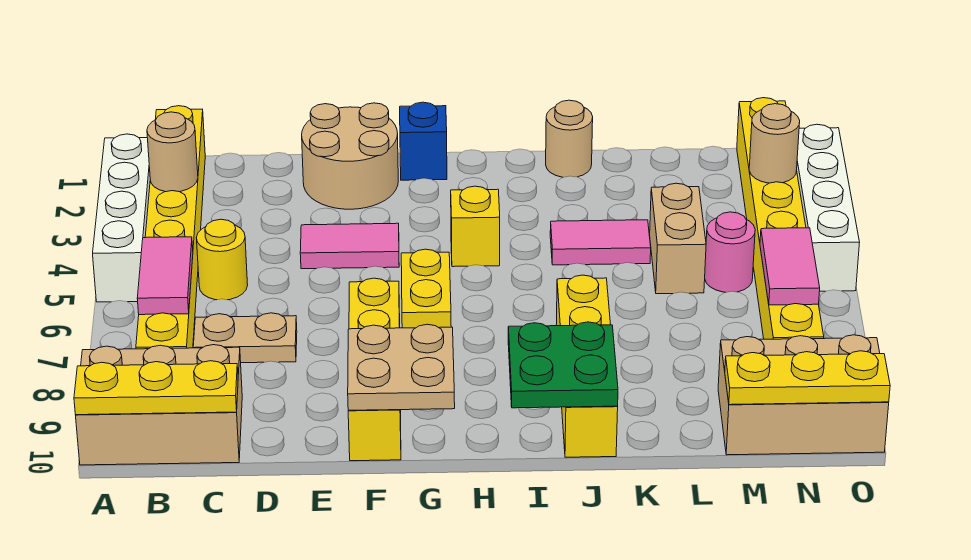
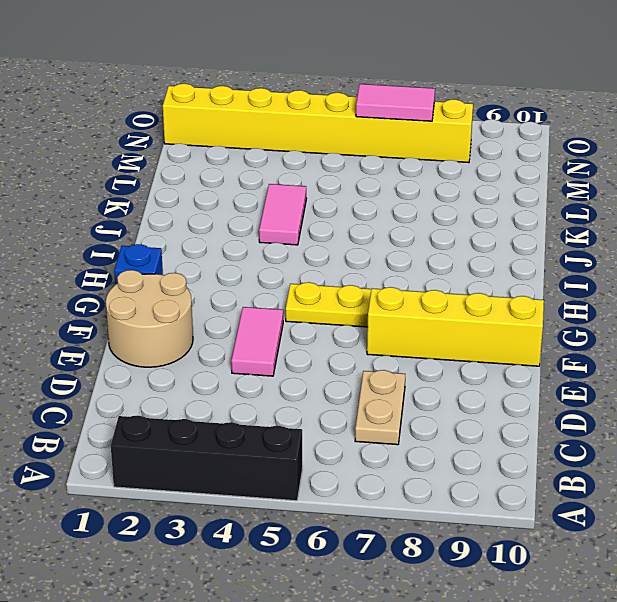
black 1x4 brick [111,416,302,501] -> white 1x4 brick [93,134,150,302]
none -> tan 2x3 brick [76,345,242,465]
none -> yellow 1x8 brick [136,106,205,349]
none -> yellow 1x1 round brick [196,219,248,300]

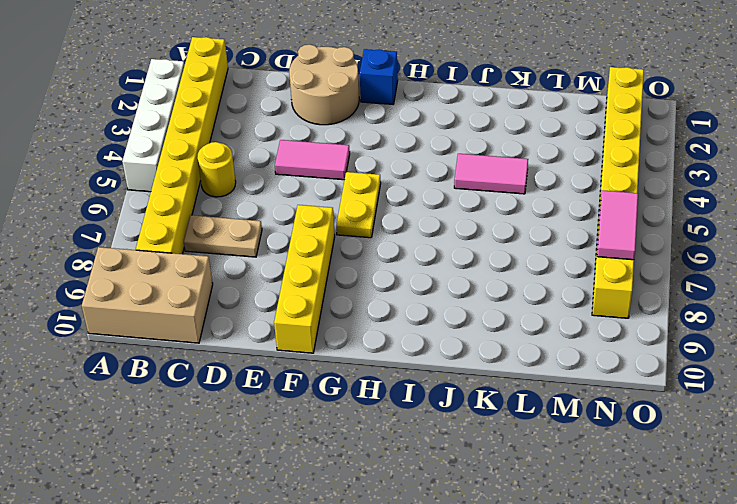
none -> yellow 1x1 brick [451,186,500,267]
none -> tan 1x1 round brick [546,100,593,177]
none -> yellow 1x4 brick [556,275,618,457]

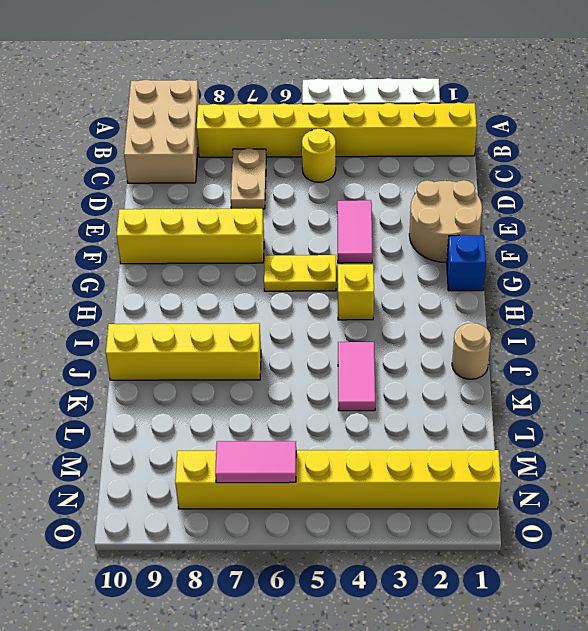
none -> tan 1x2 brick [650,183,706,294]
none -> pink 1x1 round brick [705,212,755,292]
none -> tan 2x3 brick [718,335,889,455]

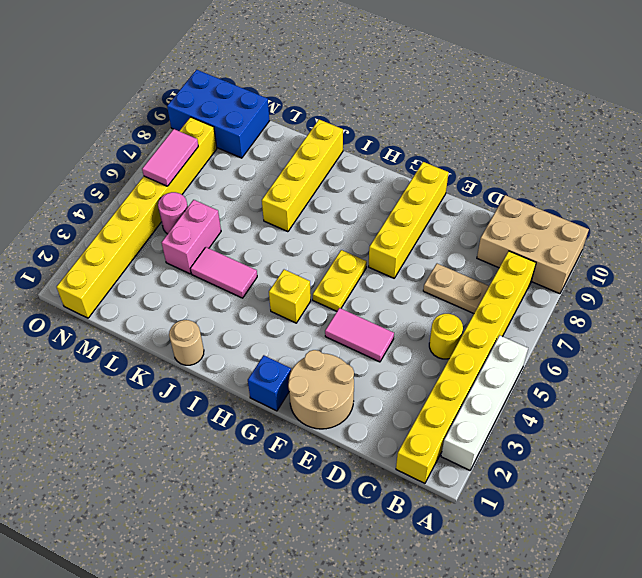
pink 1x2 brick [162,200,221,274] -> tan 1x2 brick [650,183,706,294]
blue 2x3 brick [167,70,270,158] -> tan 2x3 brick [718,335,889,455]
none -> white 1x4 brick [797,124,860,291]
none -> yellow 1x3 plate [74,361,238,415]
none -> tan 1x1 round brick [147,112,198,192]

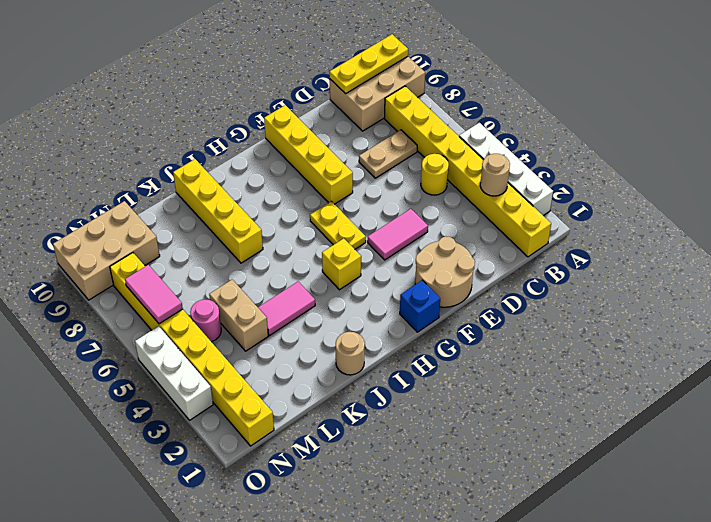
white 1x3 brick [135,326,213,420] -> white 1x4 brick [797,124,860,291]
none -> pink 1x2 tile [137,237,193,315]
none -> tan 2x2 plate [348,324,455,410]
none -> green 2x2 plate [508,322,618,408]

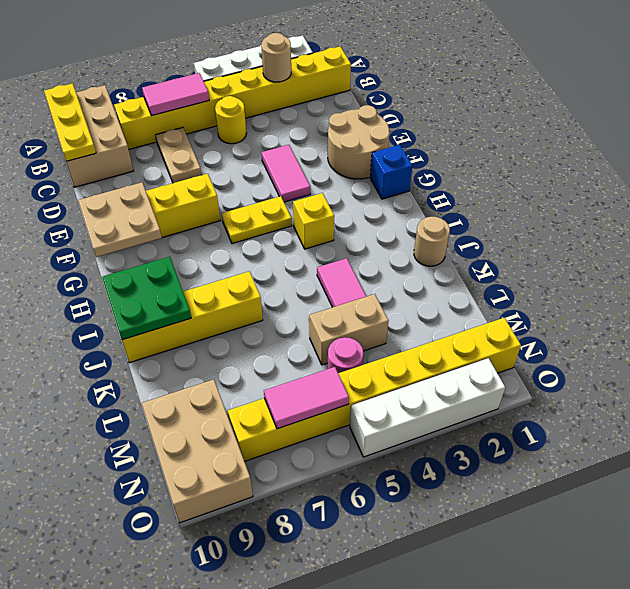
none -> yellow 1x3 plate [725,351,890,405]
none -> tan 1x1 round brick [749,104,800,183]

